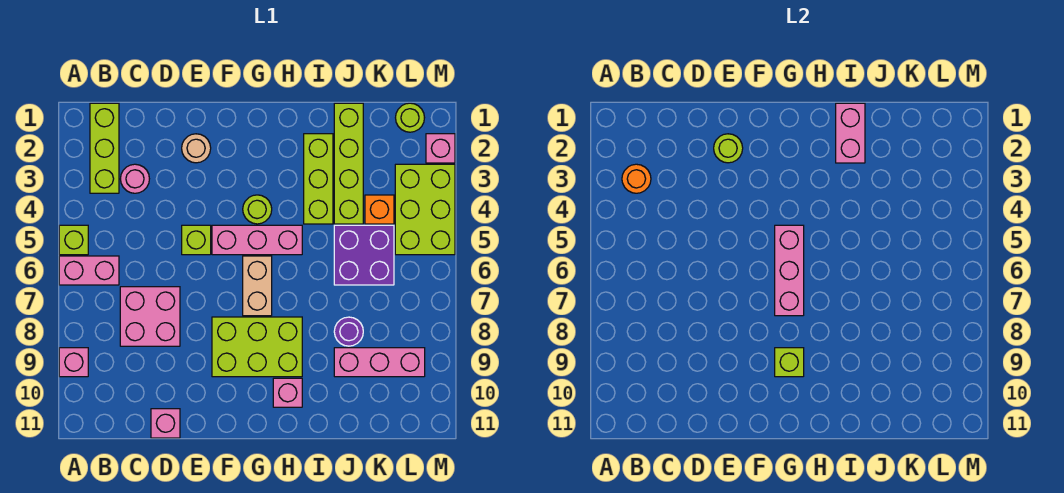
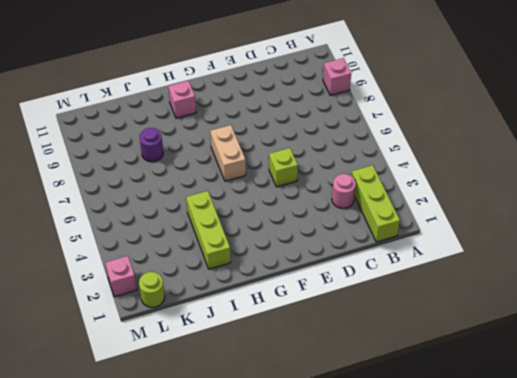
none -> lime 1x1 brick [59,225,88,255]
none -> pink 1x2 brick [59,256,119,285]
none -> pink 2x2 brick [120,287,180,346]

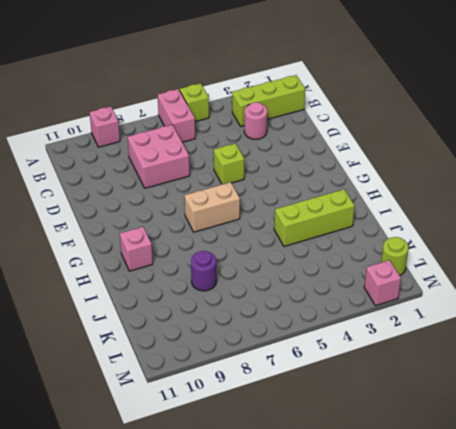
none -> pink 1x1 brick [151,409,180,438]
none -> tan 1x1 round brick [182,134,211,163]
none -> pink 1x3 brick [212,225,302,255]

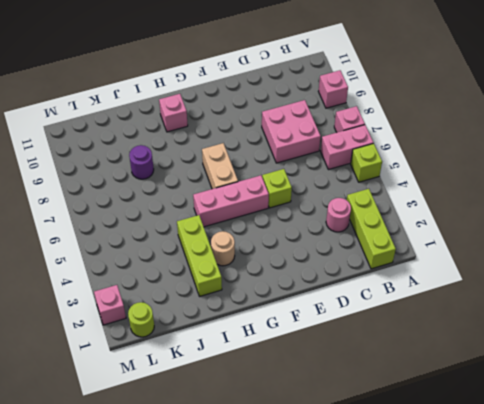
pink 1x1 brick [334,106,365,132] -> pink 1x1 brick moved to [151,409,180,438]
tan 1x1 round brick [211,231,235,266] -> tan 1x1 round brick moved to [182,134,211,163]
none -> lime 2x3 brick [212,317,302,377]
none -> lime 1x1 round brick [243,195,272,224]
none -> lime 1x4 brick [334,103,363,224]

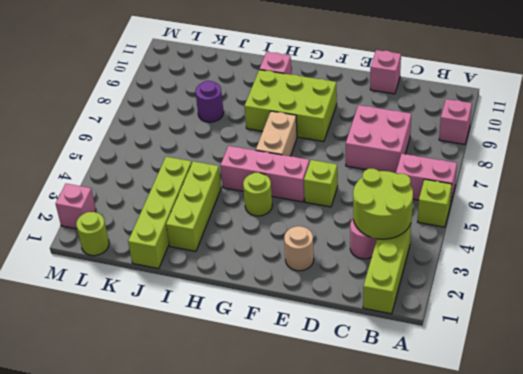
lime 2x2 round brick [353,169,413,239] -> orange 1x1 round brick [622,164,651,193]
none -> purple 2x2 brick [334,225,394,285]
none -> pink 1x3 brick [334,348,425,377]
none -> orange 1x1 brick [365,195,394,224]

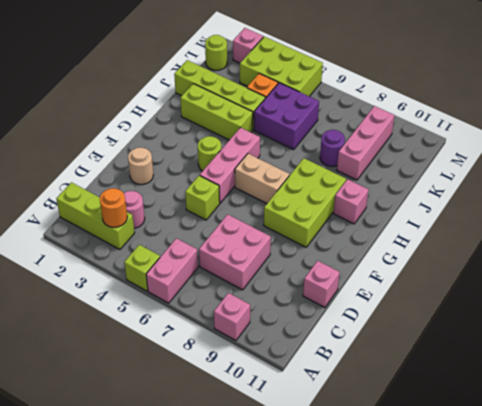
none -> lime 1x1 round brick [714,134,743,163]
none -> pink 1x3 brick [775,225,804,316]
none -> lime 1x1 brick [775,348,804,377]

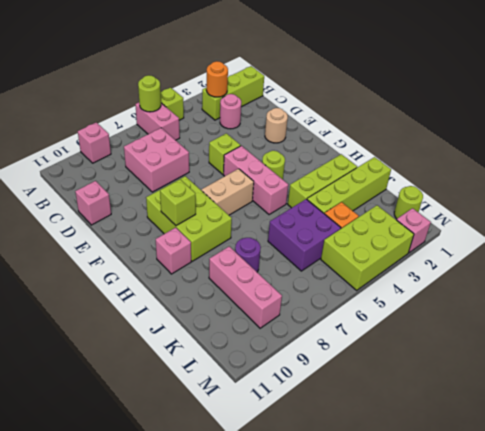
lime 1x1 round brick [138,75,161,112] -> lime 1x1 round brick moved to [714,134,743,163]
none -> pink 1x3 brick [775,225,804,316]
none -> pink 1x2 brick [836,103,865,163]

